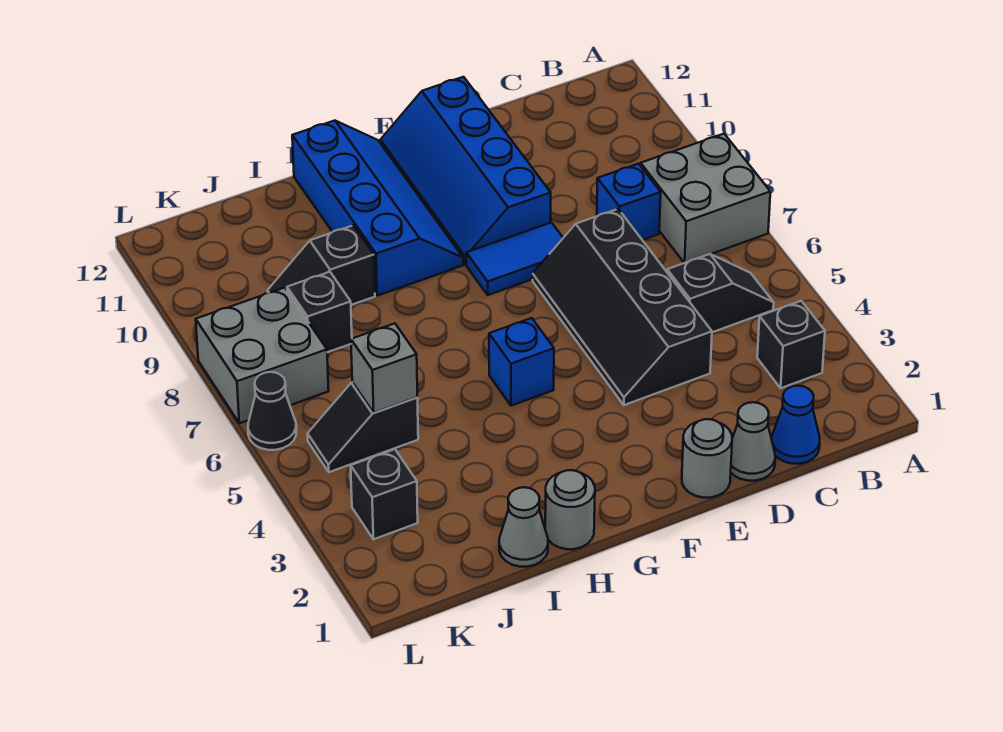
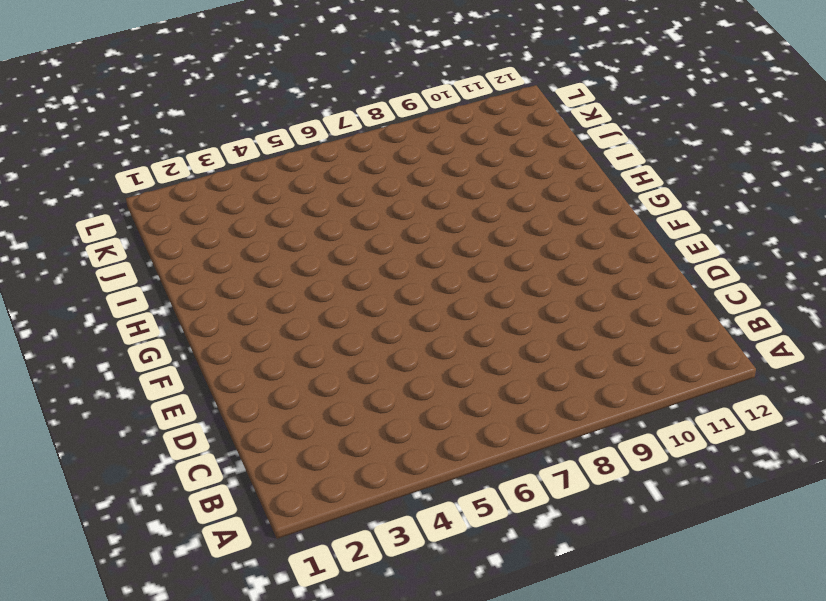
none -> grey 2x2 brick [641,134,770,263]
none -> black 1x1 brick [757,301,825,388]
none -> black 1x2 slope [667,254,774,332]

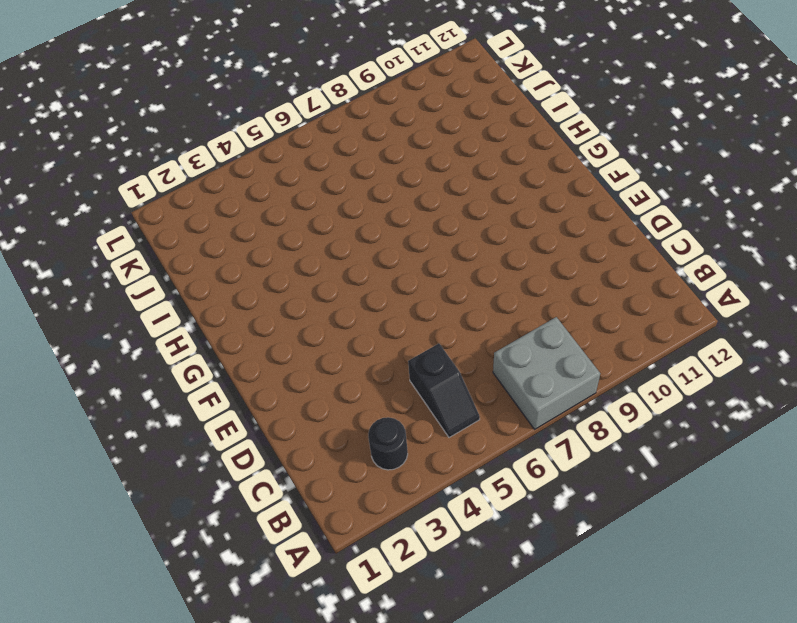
black 1x1 round brick [368,417,408,470] -> black 1x1 brick [757,301,825,388]
none -> blue 1x1 cone [771,386,820,464]
none -> blue 1x1 brick [597,164,661,240]
none -> grey 1x1 cone [731,402,775,481]

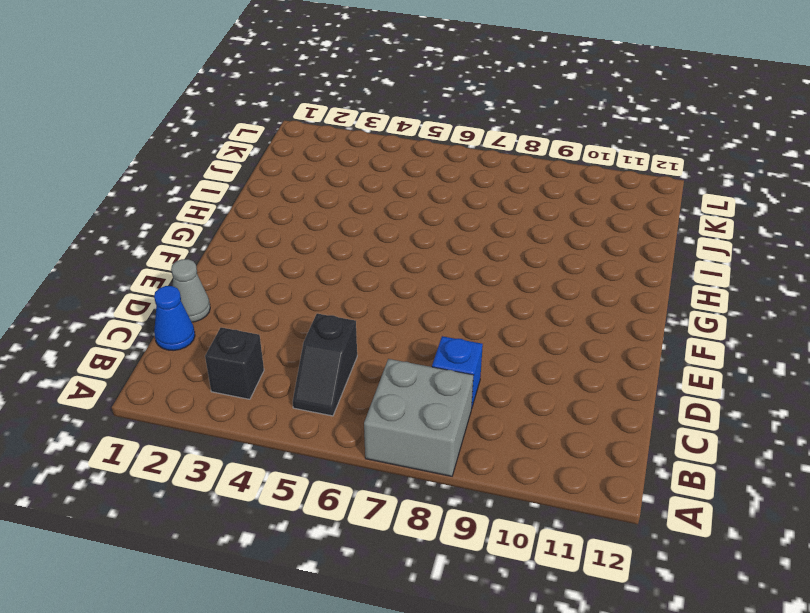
none -> black 2x4 slope [533,209,712,405]
none -> grey 1x1 round brick [682,419,732,498]
none -> blue 1x2 tile [466,223,563,295]

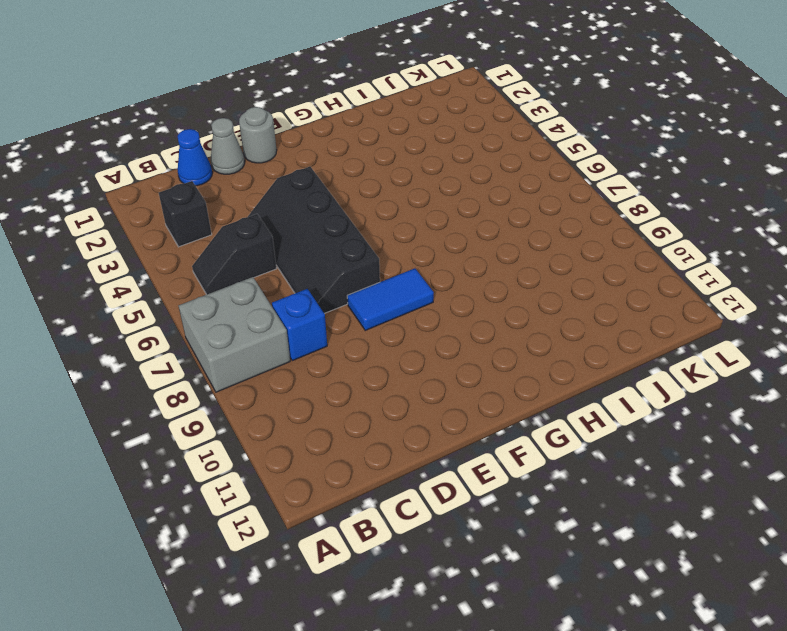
black 2x4 slope [248,167,380,313] -> black 2x4 slope turned to [533,209,712,405]
none -> blue 2x4 slope [380,77,551,265]
none -> blue 1x1 brick [489,318,554,406]
none -> blue 2x4 slope [292,121,463,296]

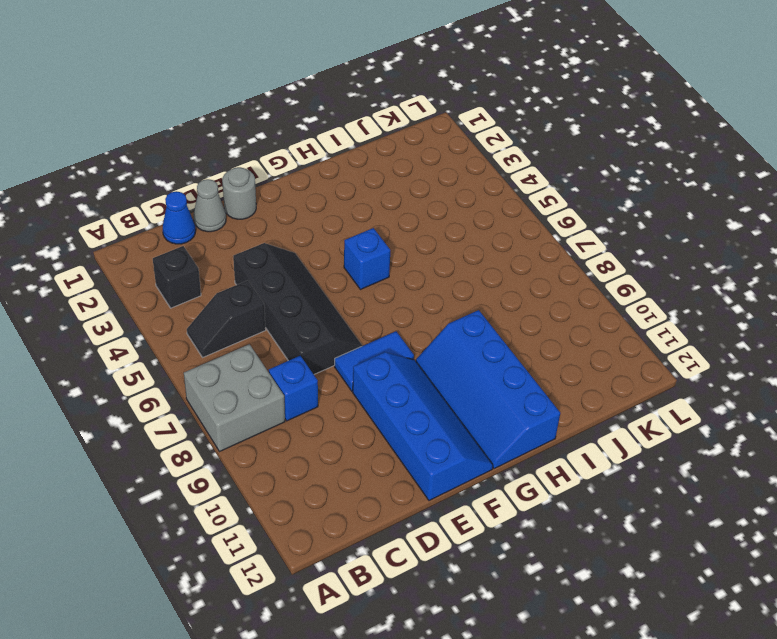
none -> grey 1x1 round brick [545,470,595,549]
none -> grey 1x1 cone [499,487,548,567]
none -> black 1x2 slope [268,225,375,305]

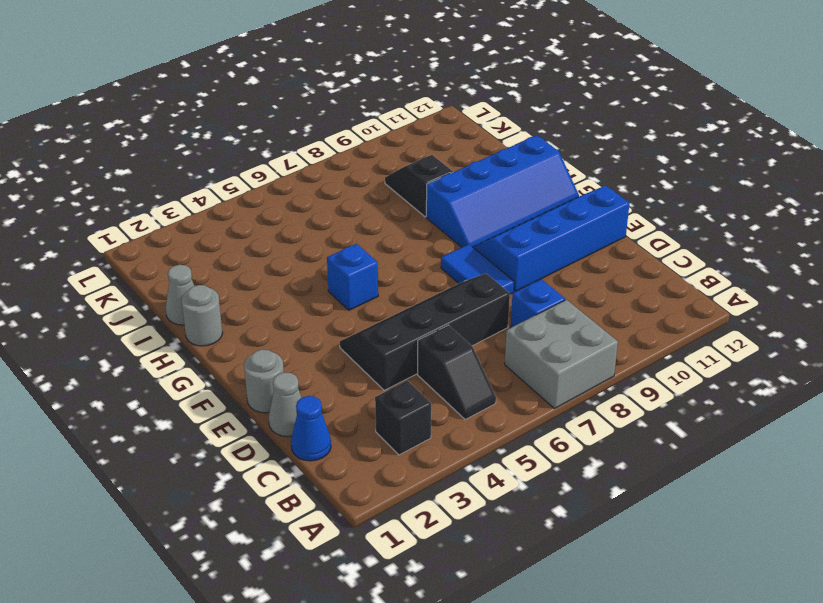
none -> black 1x2 slope [308,382,418,472]
none -> black 1x1 brick [287,272,352,352]
none -> black 1x1 brick [351,449,418,539]

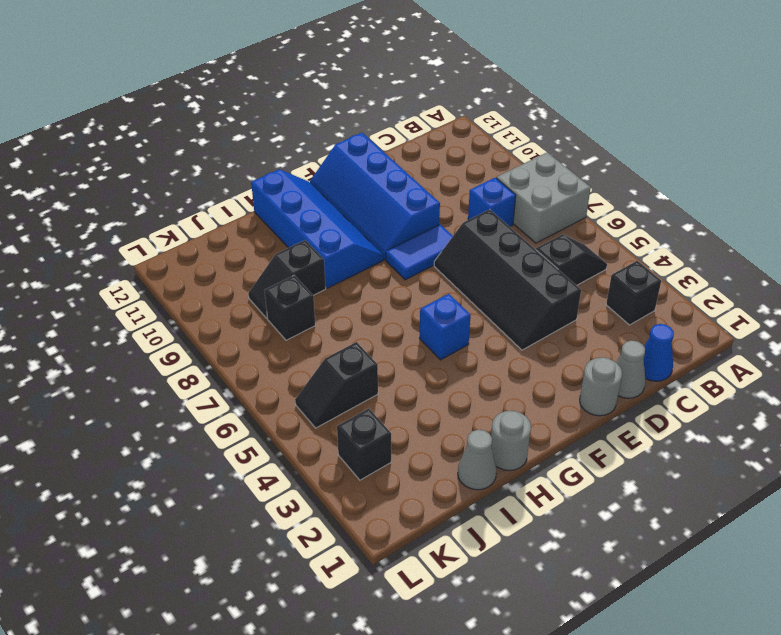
none -> grey 2x2 brick [196,288,329,423]
none -> black 1x1 cone [248,372,296,450]
none -> grey 1x1 brick [351,323,417,413]

